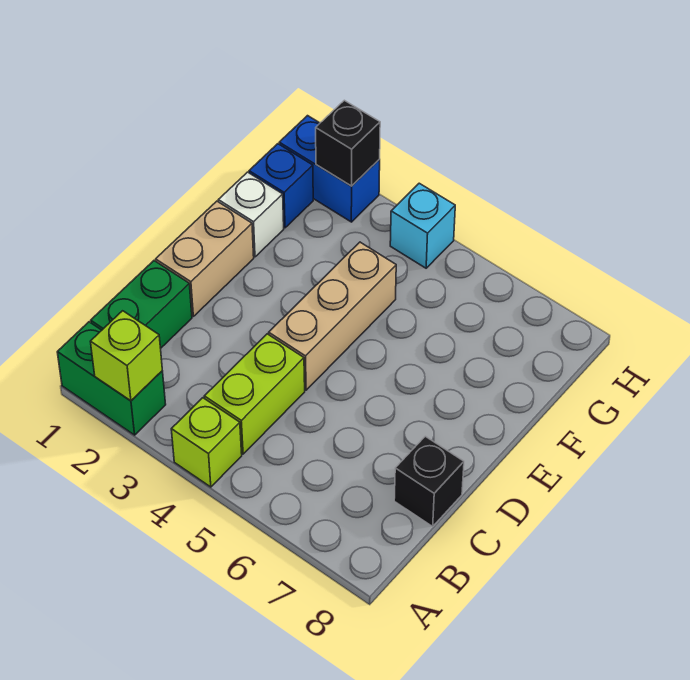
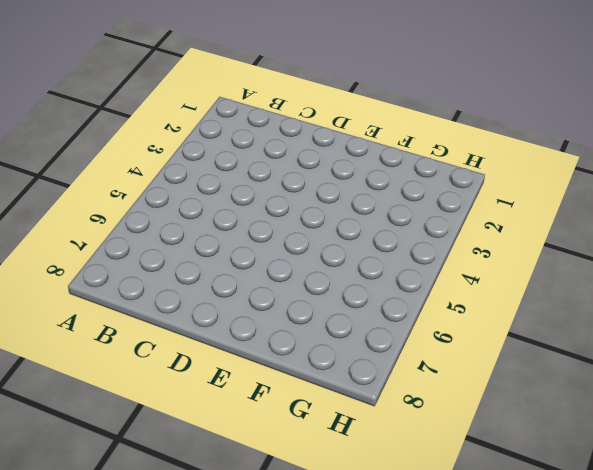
none -> green 1x2 brick [57,322,166,435]
none -> lime 1x1 brick [171,398,242,487]
none -> green 1x2 brick [91,261,192,348]

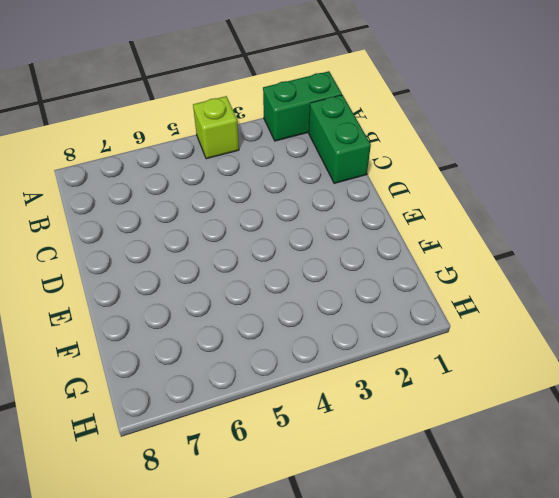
none -> lime 1x2 brick [204,334,305,454]
none -> black 1x1 brick [394,436,464,526]
none -> tan 1x2 brick [156,201,254,316]

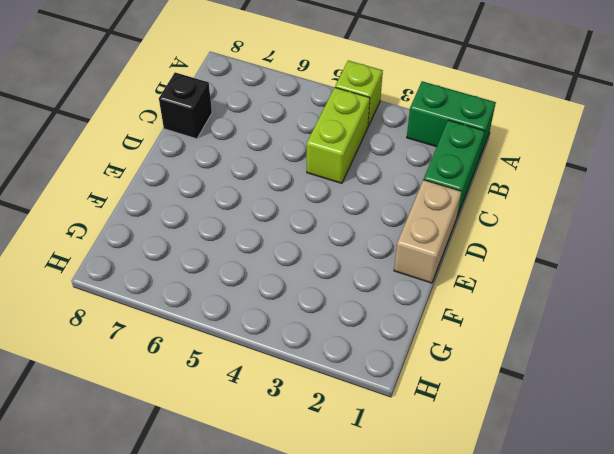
none -> tan 1x3 brick [269,242,396,390]
none -> white 1x1 brick [218,172,284,257]
none -> blue 1x1 brick [249,144,313,228]

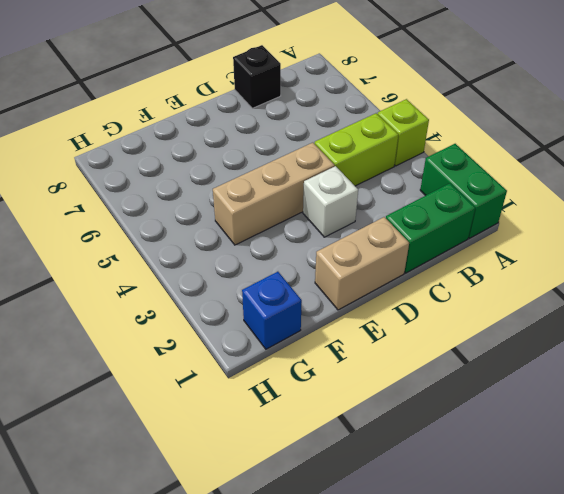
white 1x1 brick [303,166,358,237] -> white 1x1 brick moved to [218,172,284,257]
none -> blue 1x2 brick [279,116,380,222]
none -> cyan 1x1 brick [390,183,455,268]
none -> lime 1x1 brick [90,311,162,401]

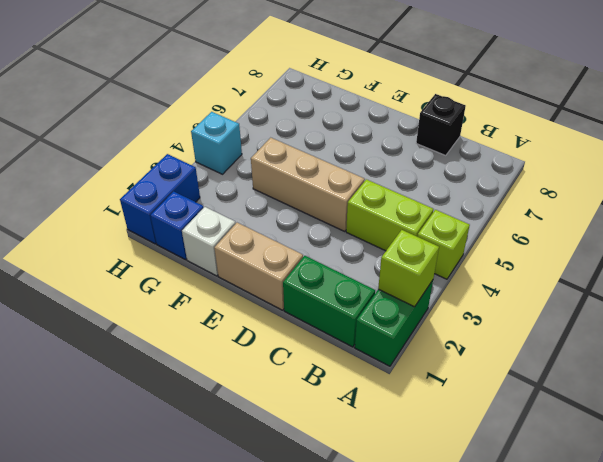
none -> black 1x1 brick [316,100,380,186]

